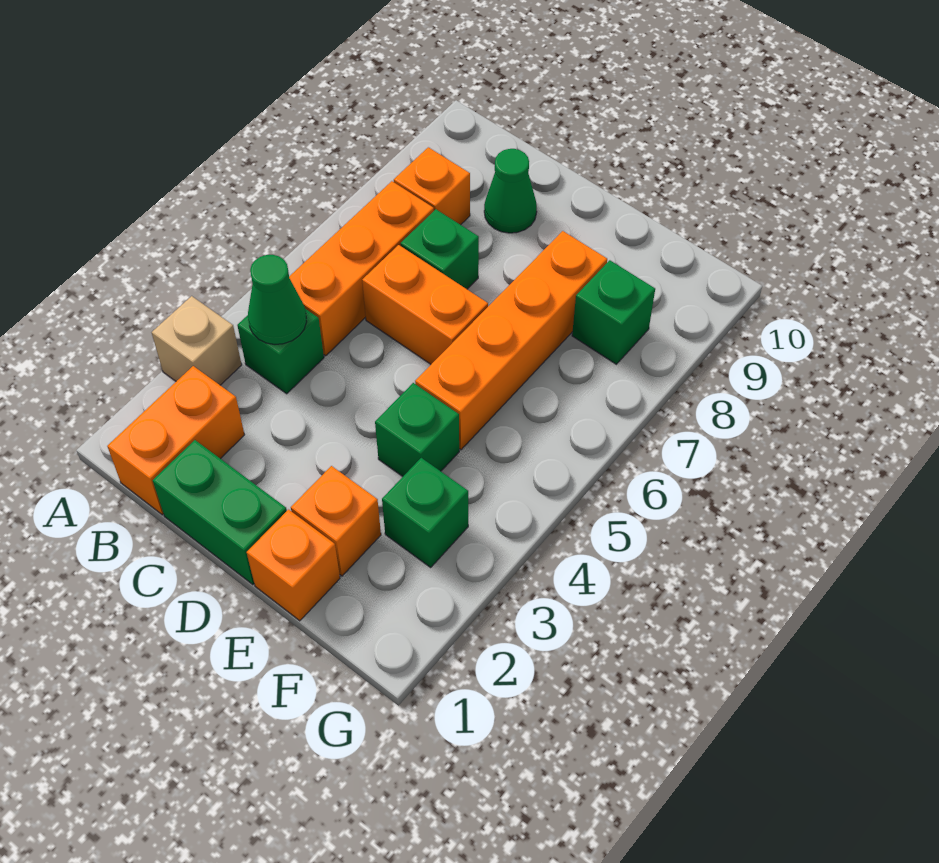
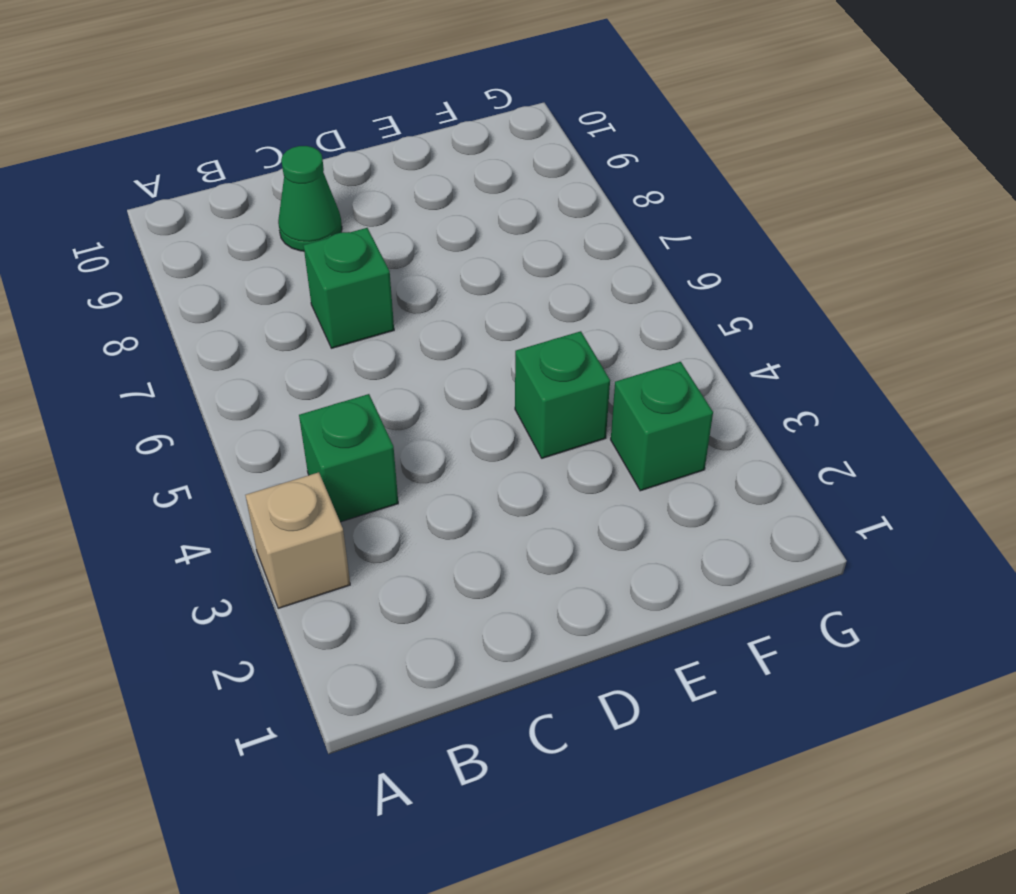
none -> orange 1x2 brick [107,366,244,515]
none -> orange 1x3 brick [289,181,434,356]
none -> orange 1x1 brick [394,147,470,225]

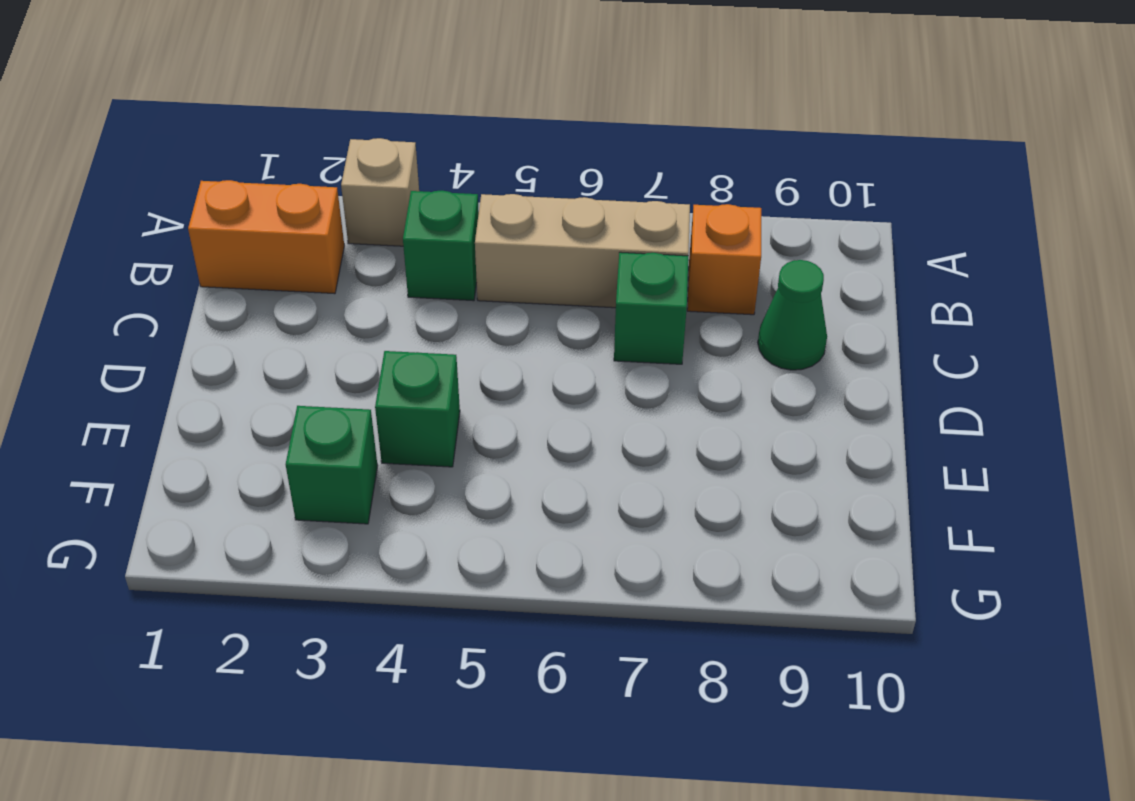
tan 1x3 brick [475,194,690,308] -> orange 1x3 brick [289,181,434,356]
none -> green 1x2 brick [153,440,287,584]
none -> orange 1x2 brick [362,245,488,364]
none -> orange 1x1 brick [247,510,340,621]

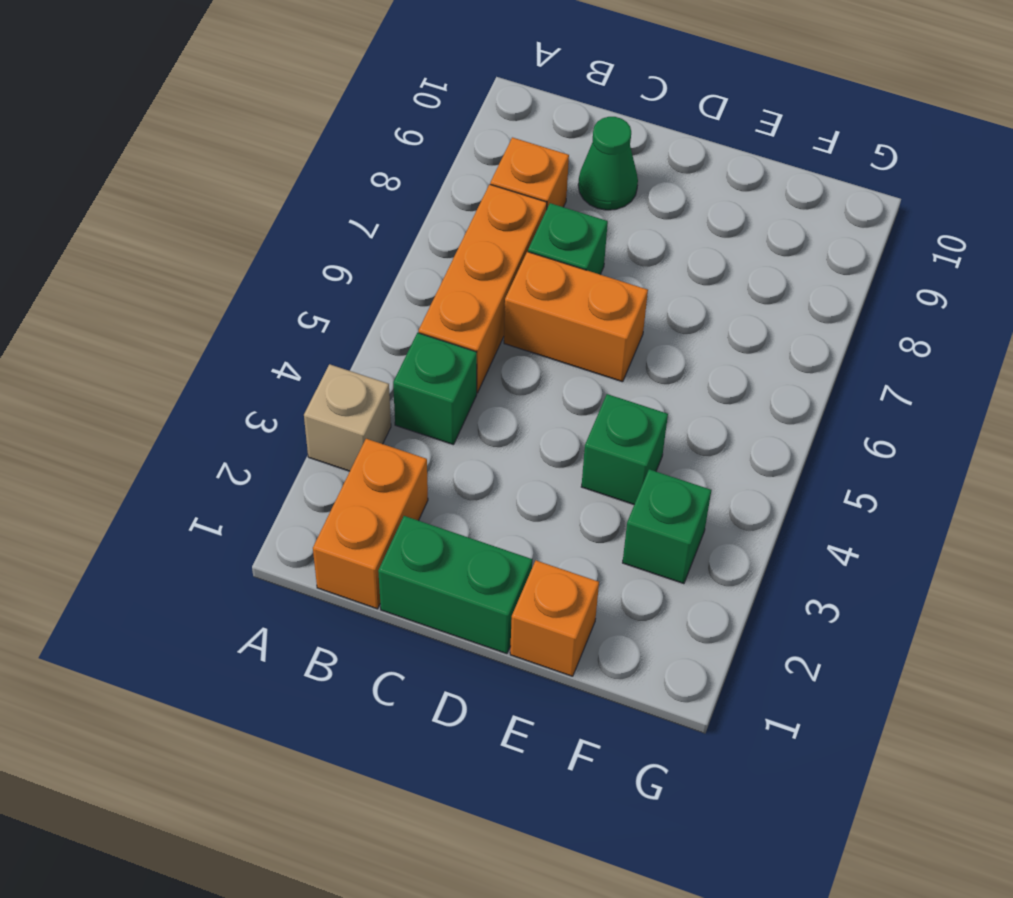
none -> orange 1x1 brick [291,466,381,576]
none -> orange 1x4 brick [415,231,607,450]
none -> green 1x1 brick [572,260,655,364]

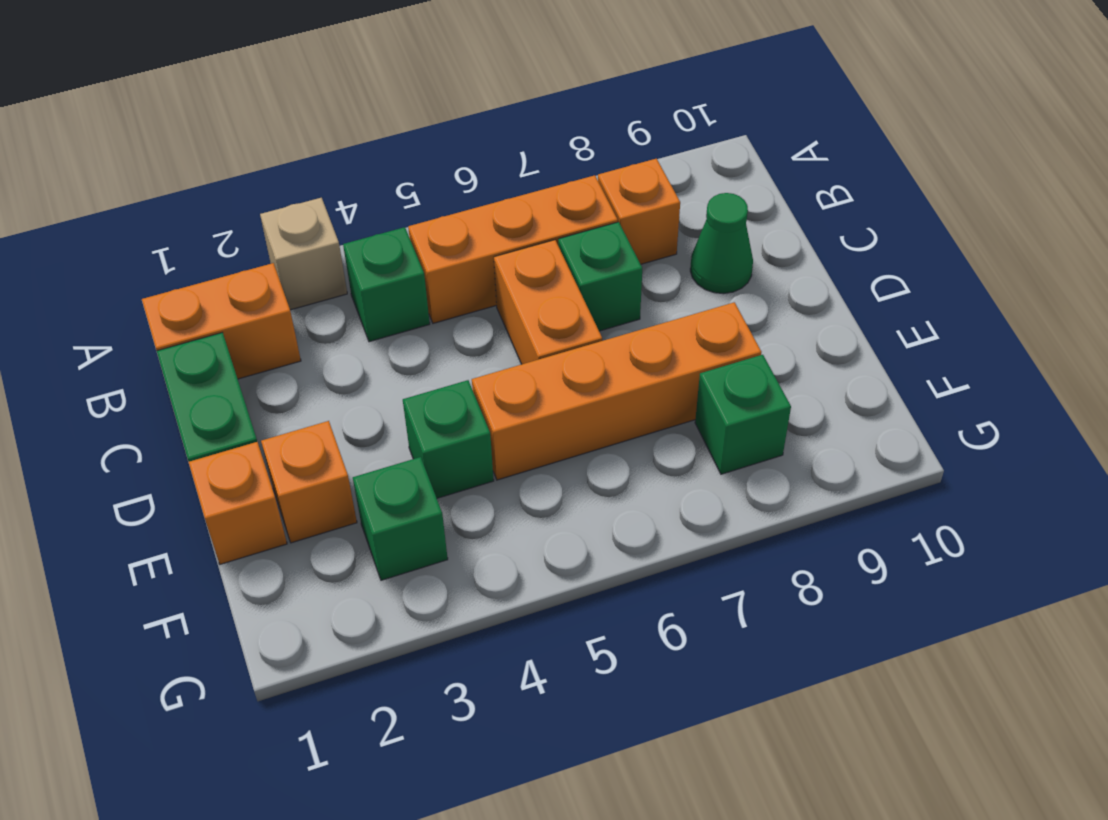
none -> green 1x1 cone [248,255,307,345]

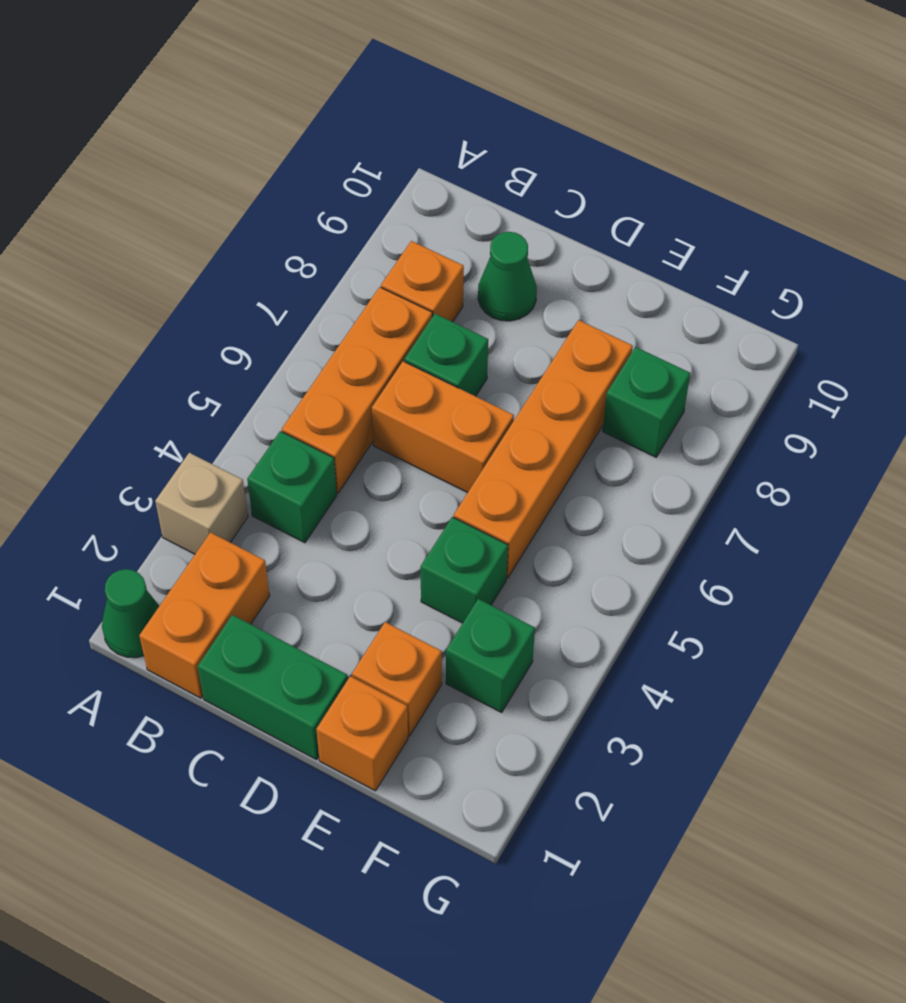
green 1x1 cone [102,569,159,658] -> green 1x1 cone moved to [248,255,307,345]

